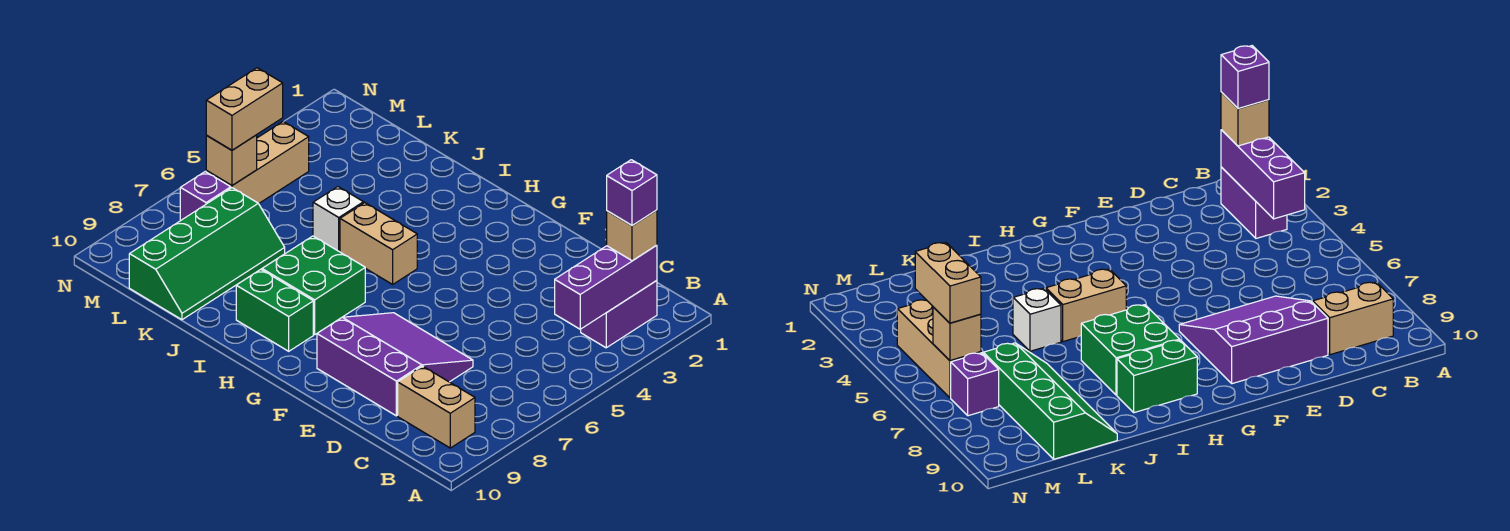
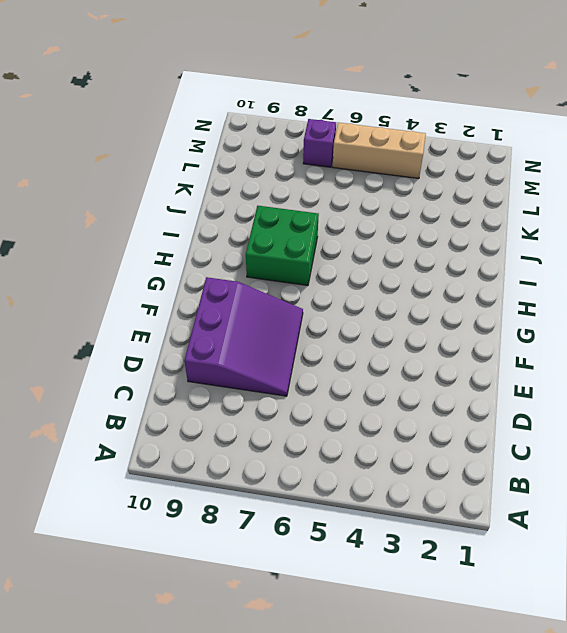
none -> purple 1x2 brick [581,281,657,348]
none -> tan 1x2 brick [398,366,475,448]
none -> tan 1x2 brick [340,203,417,284]

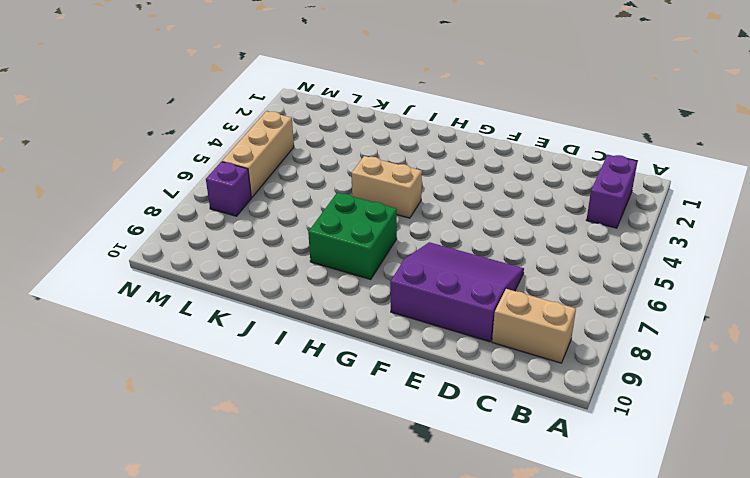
none -> green 1x2 brick [236,269,313,351]
none -> white 1x1 brick [313,187,364,252]
none -> green 2x4 slope [129,188,285,320]

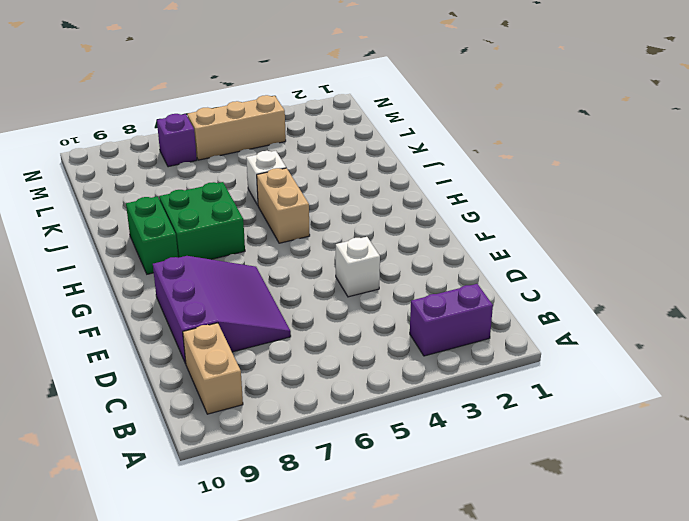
white 1x1 brick [336,237,380,297] -> none
none -> green 2x4 slope [129,188,285,320]
none -> purple 1x3 brick [555,245,657,329]
none -> tan 1x1 brick [206,135,257,185]

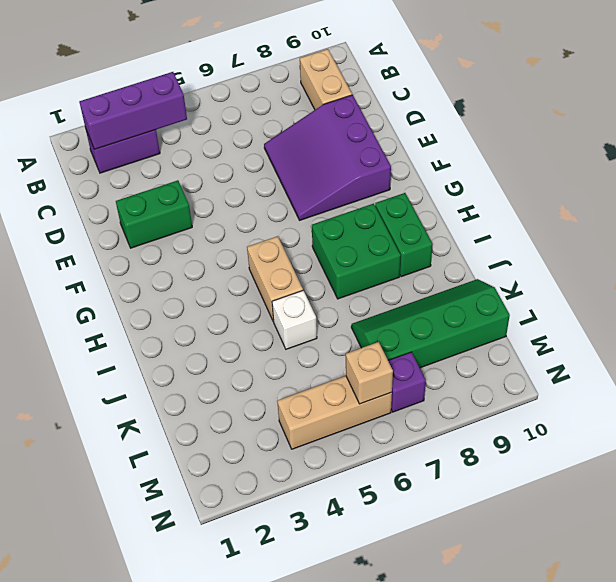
green 1x2 brick [116,180,192,248] -> none
none -> tan 1x1 brick [607,210,657,261]
none -> tan 1x2 brick [206,68,283,150]
none -> purple 1x1 brick [607,160,657,226]

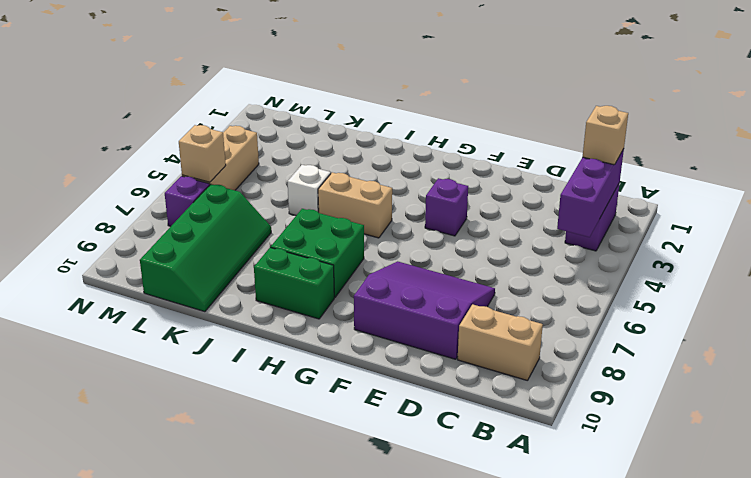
purple 1x1 brick [425,178,468,236] -> purple 1x1 brick moved to [607,160,657,226]
none -> tan 1x2 brick [206,68,283,150]

